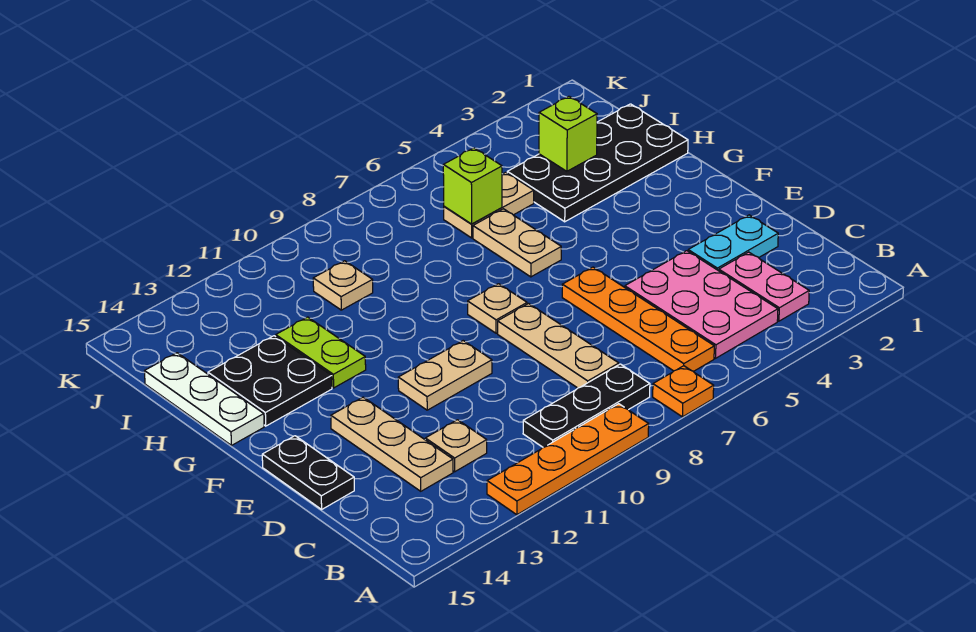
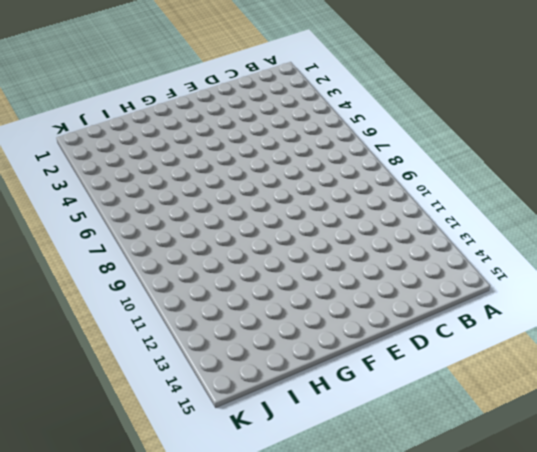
none -> orange 1x1 plate [653,366,714,417]
none -> orange 1x4 plate [487,404,649,515]
none -> pink 1x2 plate [719,252,809,321]

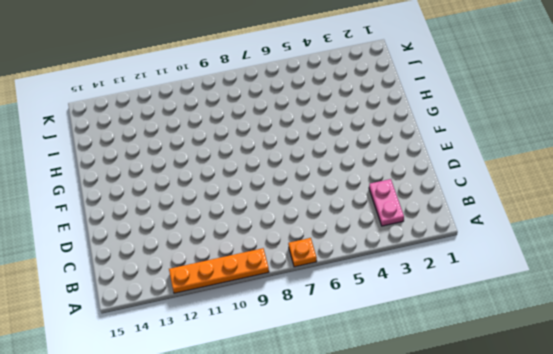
none -> pink 2x3 plate [625,251,778,358]
none -> orange 1x4 plate [562,267,714,372]
none -> black 1x3 plate [523,364,650,447]

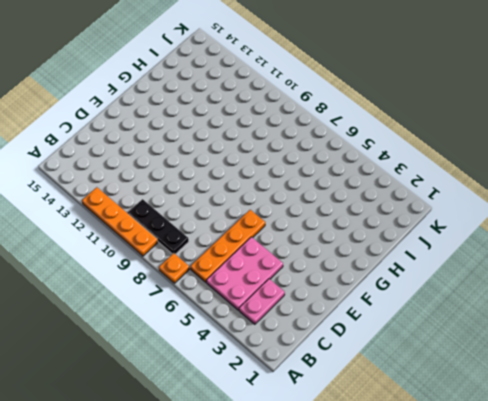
none -> tan 1x3 plate [498,304,619,388]
none -> tan 1x1 plate [425,420,487,472]
none -> tan 1x3 plate [331,397,453,491]

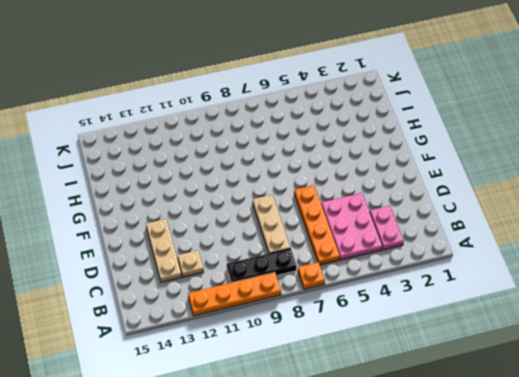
none -> cyan 1x2 plate [688,215,778,271]
none -> black 1x2 plate [262,436,354,509]
none -> tan 1x2 plate [398,341,492,410]

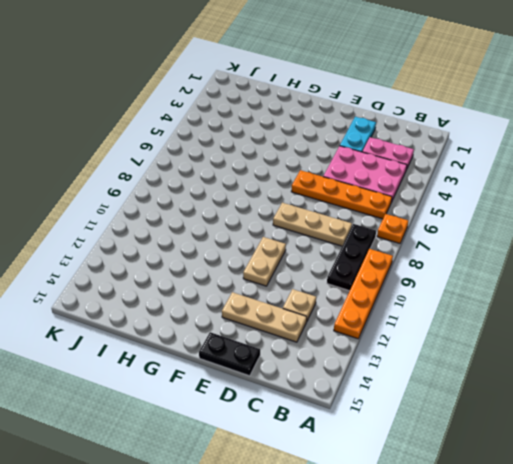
none -> tan 1x1 plate [468,284,527,333]
none -> tan 1x2 plate [473,209,561,277]
none -> lime 1x2 plate [276,317,366,388]

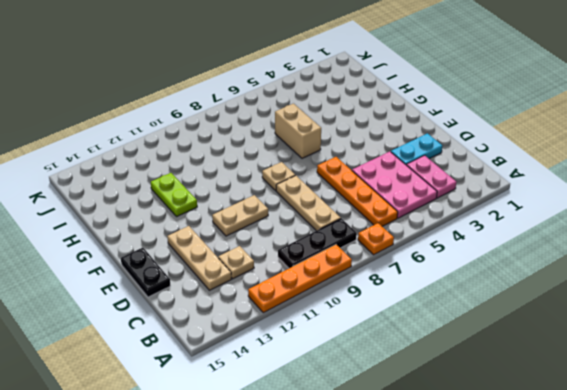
tan 1x2 brick [275,104,321,158] -> tan 1x2 plate [473,209,561,277]
none -> black 2x2 plate [208,336,332,426]
none -> white 1x3 plate [145,353,264,445]
none -> black 2x4 plate [507,104,688,222]

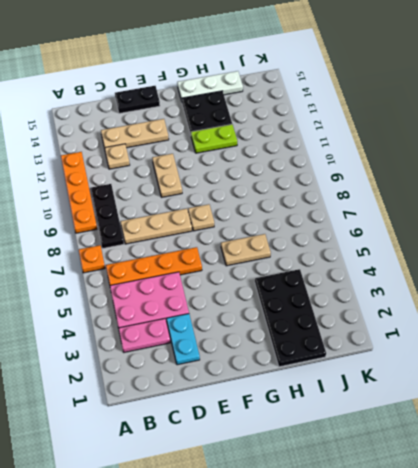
none -> tan 1x2 plate [444,172,534,238]
none -> tan 1x1 plate [313,261,373,310]
none -> lime 1x1 brick [539,96,597,171]

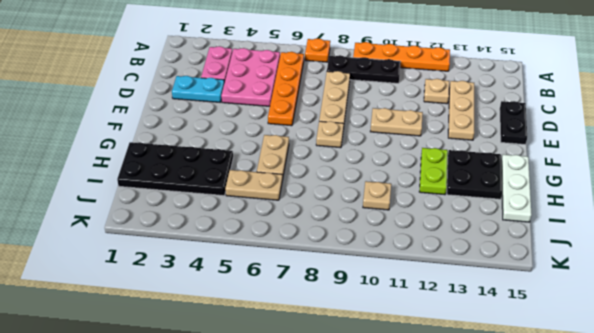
none -> lime 1x1 brick [539,96,597,171]
none -> lime 1x1 brick [443,148,502,224]

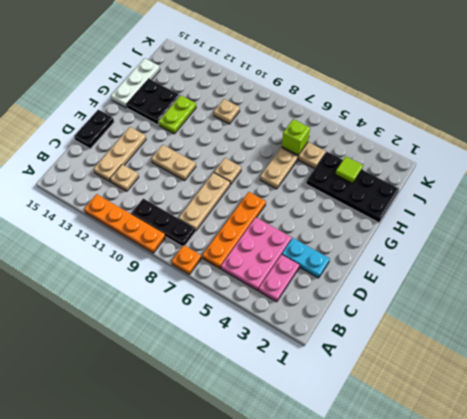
lime 1x1 tile [336,156,363,183] -> lime 1x1 brick [539,96,597,171]

